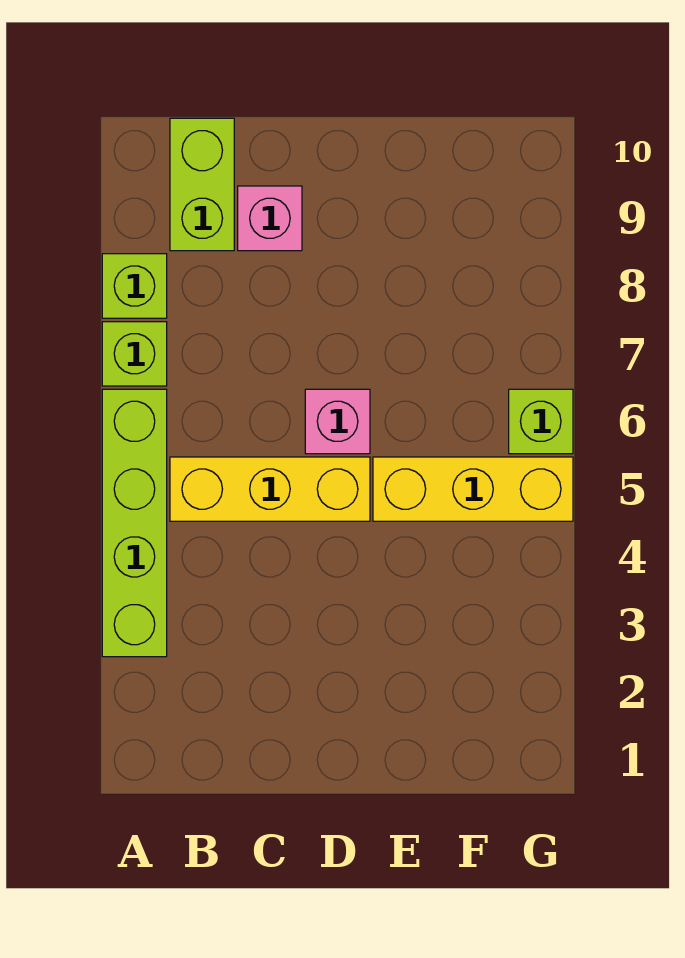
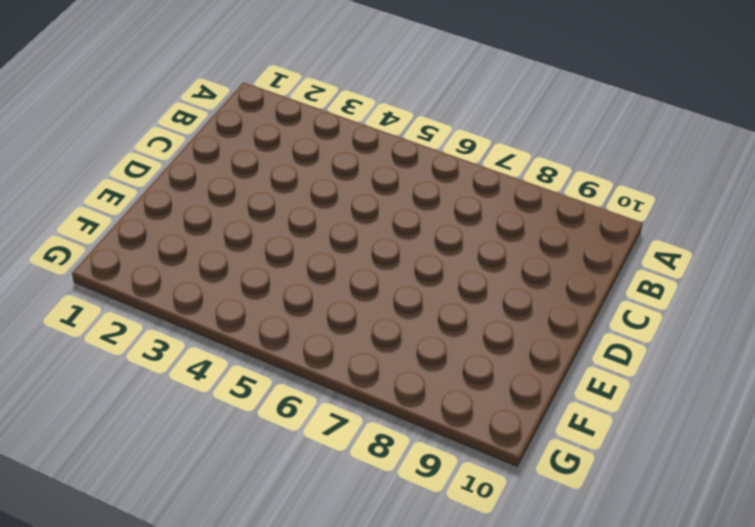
none -> lime 1x4 brick [102,389,167,657]
none -> lime 1x1 brick [102,322,167,386]

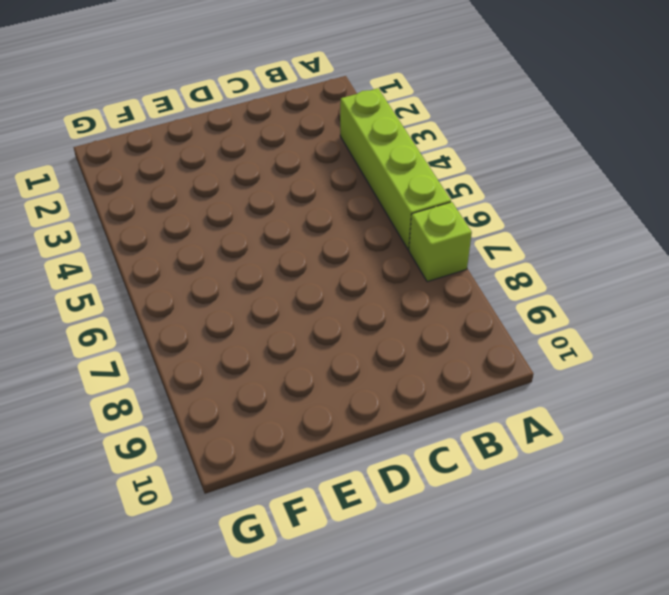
none -> lime 1x1 brick [102,254,167,318]
none -> yellow 1x3 brick [170,457,370,521]

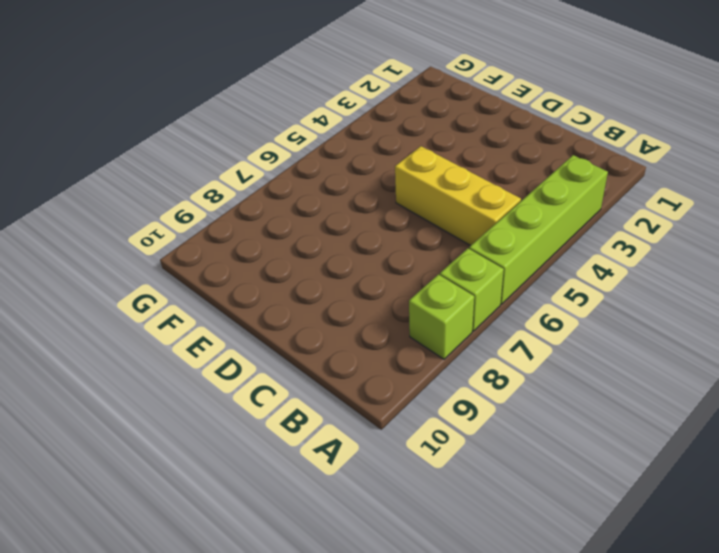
none -> lime 1x2 brick [170,118,234,251]
none -> pink 1x1 brick [238,186,302,251]

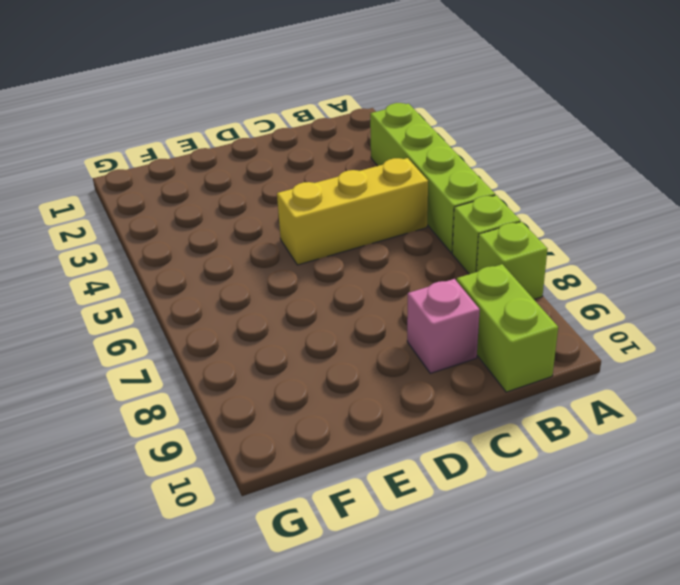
none -> pink 1x1 brick [305,389,370,454]
none -> yellow 1x3 brick [373,457,573,521]

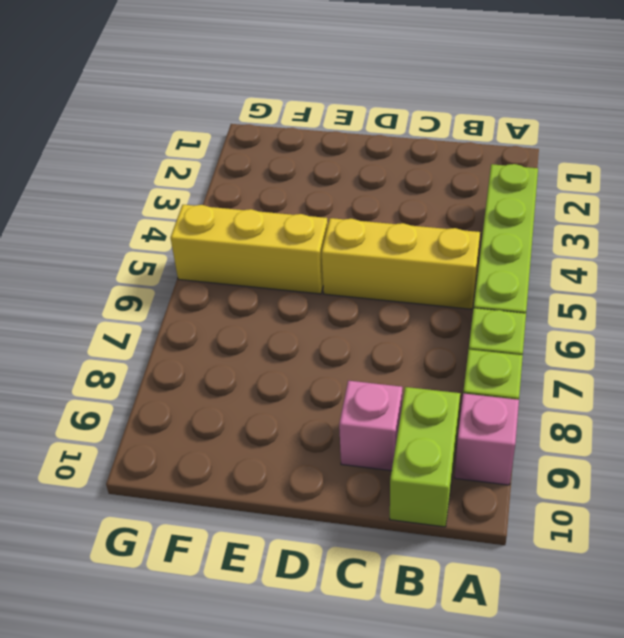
pink 1x1 brick [455,393,519,485] -> pink 1x1 brick moved to [305,389,370,454]
none -> lime 1x1 brick [509,389,573,454]

